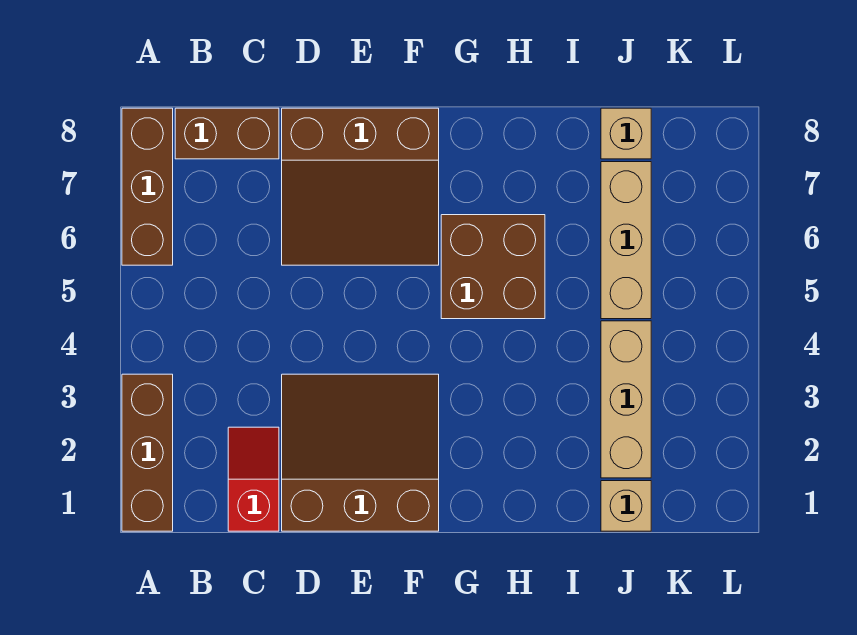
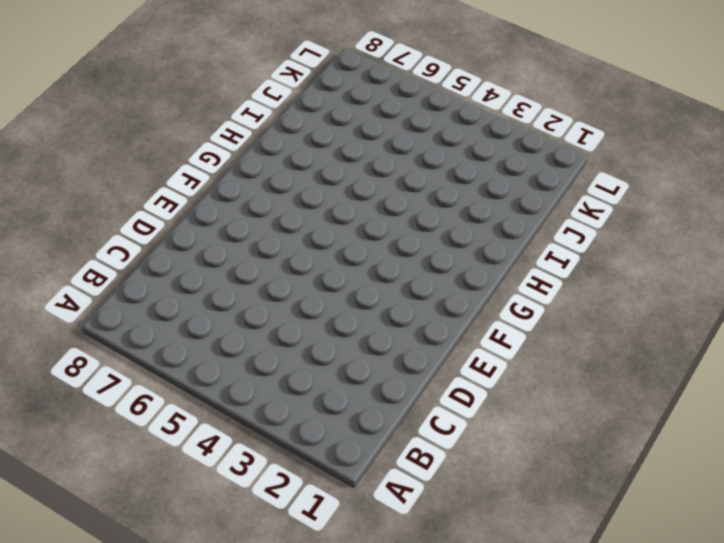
none -> brown 1x3 brick [122,374,173,531]
none -> brown 1x3 brick [122,108,173,265]

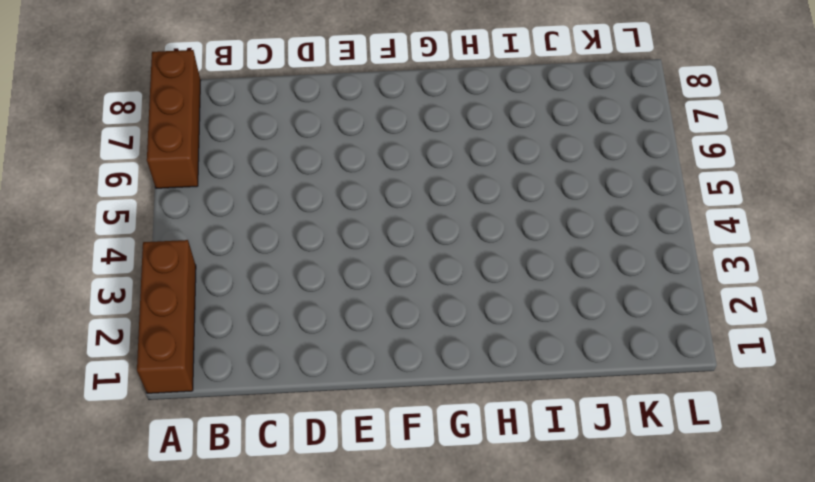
none -> brown 1x2 brick [175,108,279,159]
none -> red 1x2 slope [228,427,279,531]

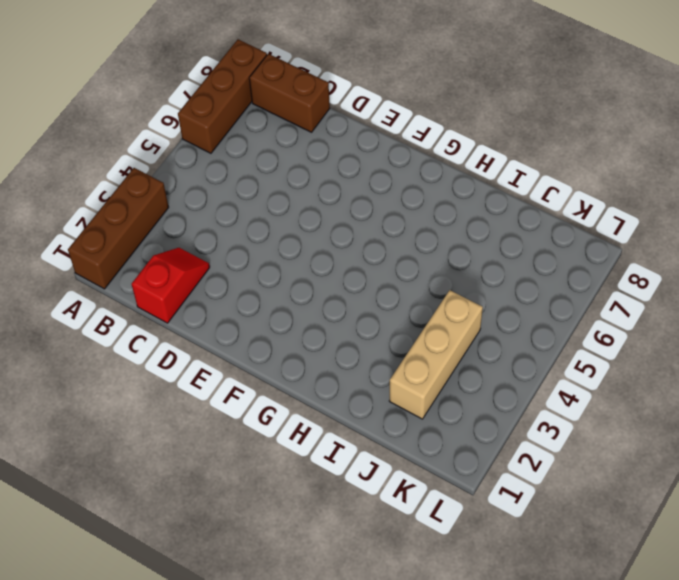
none -> brown 3x3 slope [282,374,439,531]
none -> brown 3x3 slope [282,108,439,265]

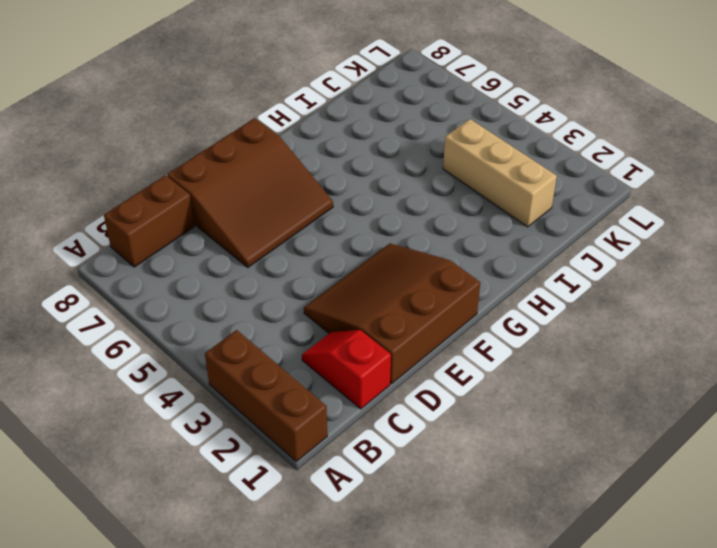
none -> brown 1x3 brick [122,108,173,265]
none -> brown 2x2 brick [441,215,545,319]

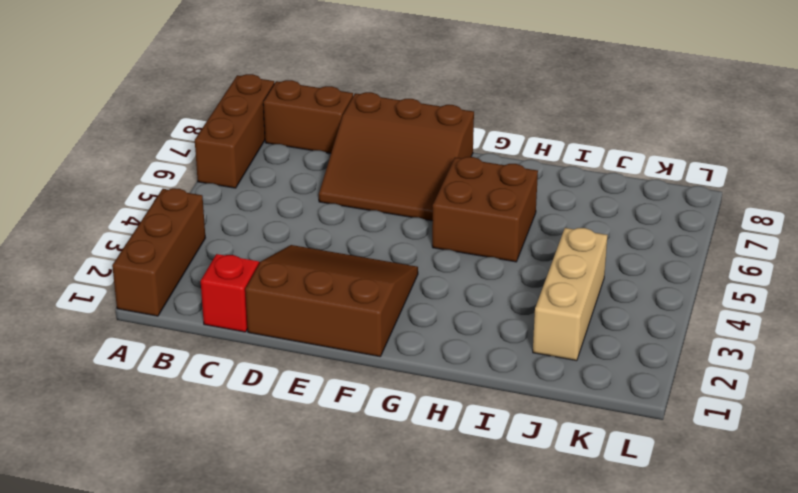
none -> tan 1x1 brick [601,481,651,531]
none -> tan 1x3 brick [601,162,651,319]

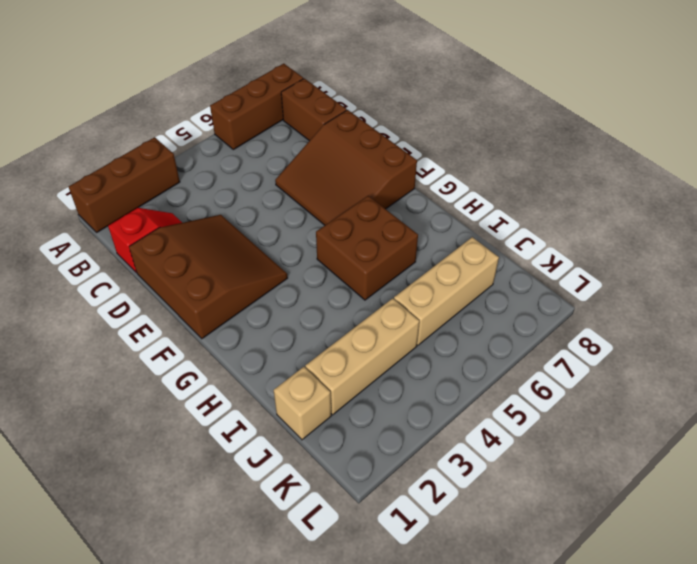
none -> tan 1x1 brick [601,108,651,159]

